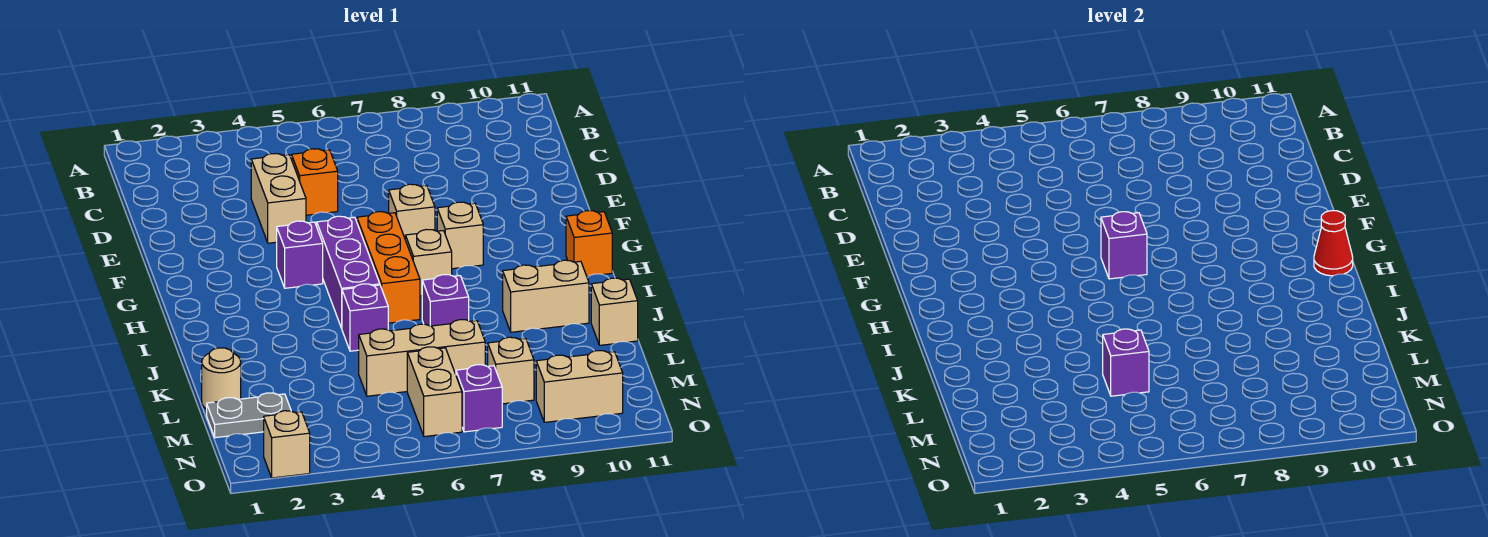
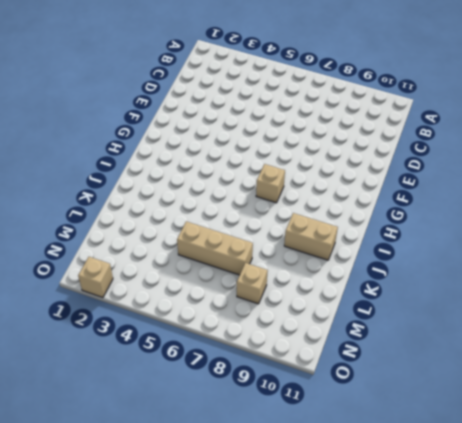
none -> tan 1x2 brick [251,154,306,243]
none -> orange 1x1 brick [292,149,338,215]
none -> tan 1x1 brick [389,184,435,238]

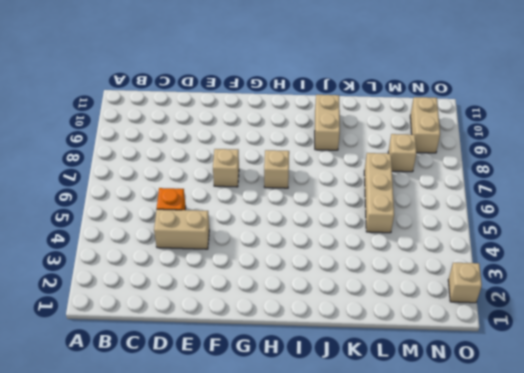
none -> purple 1x1 brick [277,221,323,288]
none -> purple 1x3 brick [317,216,380,328]
none -> orange 1x3 brick [357,212,420,323]

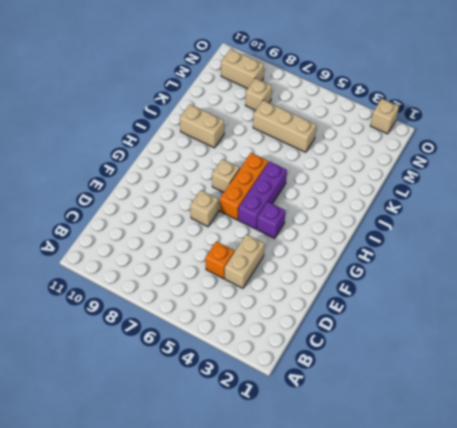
none -> tan 1x1 brick [437,202,483,269]
none -> orange 1x1 brick [566,211,612,276]
none -> purple 1x1 brick [342,284,388,351]

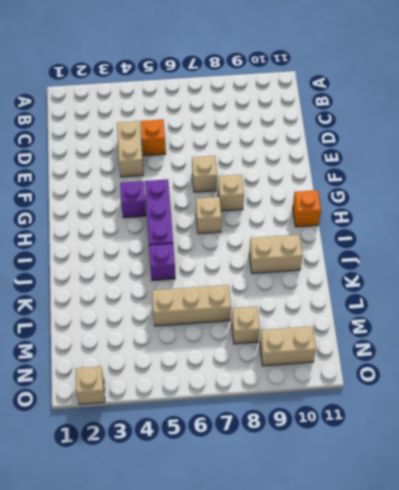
none -> orange 1x3 brick [357,212,420,323]
none -> purple 1x1 brick [422,275,469,326]
none -> tan 1x1 brick [591,278,638,345]

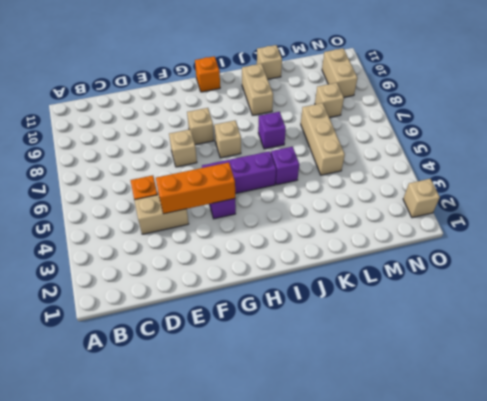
orange 1x3 brick [156,162,235,214] -> orange 1x3 brick moved to [357,212,420,323]
none -> tan 1x1 round brick [202,348,241,409]
none -> grey 1x2 plate [207,393,291,438]
none -> tan 1x2 brick [407,347,462,437]

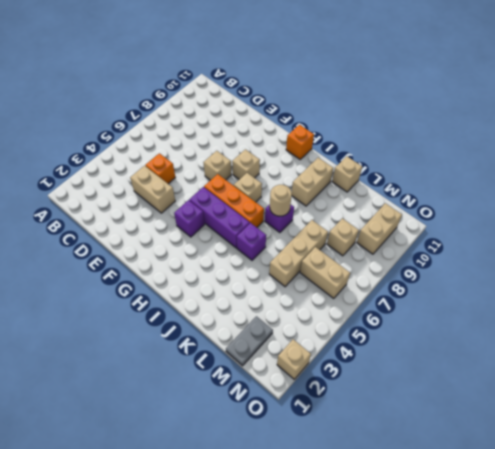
tan 1x1 round brick [270,185,292,216] -> tan 1x1 round brick moved to [202,348,241,409]
none -> purple 1x1 brick [456,365,502,432]
none -> purple 1x1 brick [1101,212,1147,279]
none -> red 1x1 cone [1314,211,1353,276]

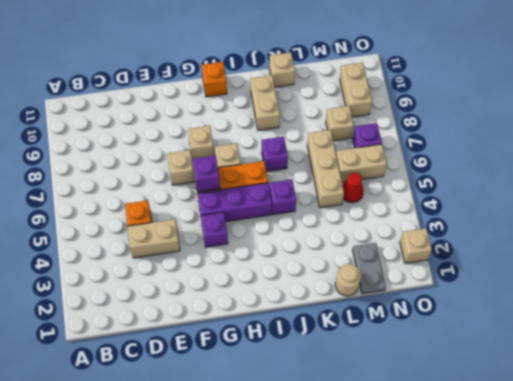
red 1x1 cone [343,172,364,203] -> red 1x1 cone moved to [1314,211,1353,276]
none -> purple 1x1 brick [1103,329,1149,396]

